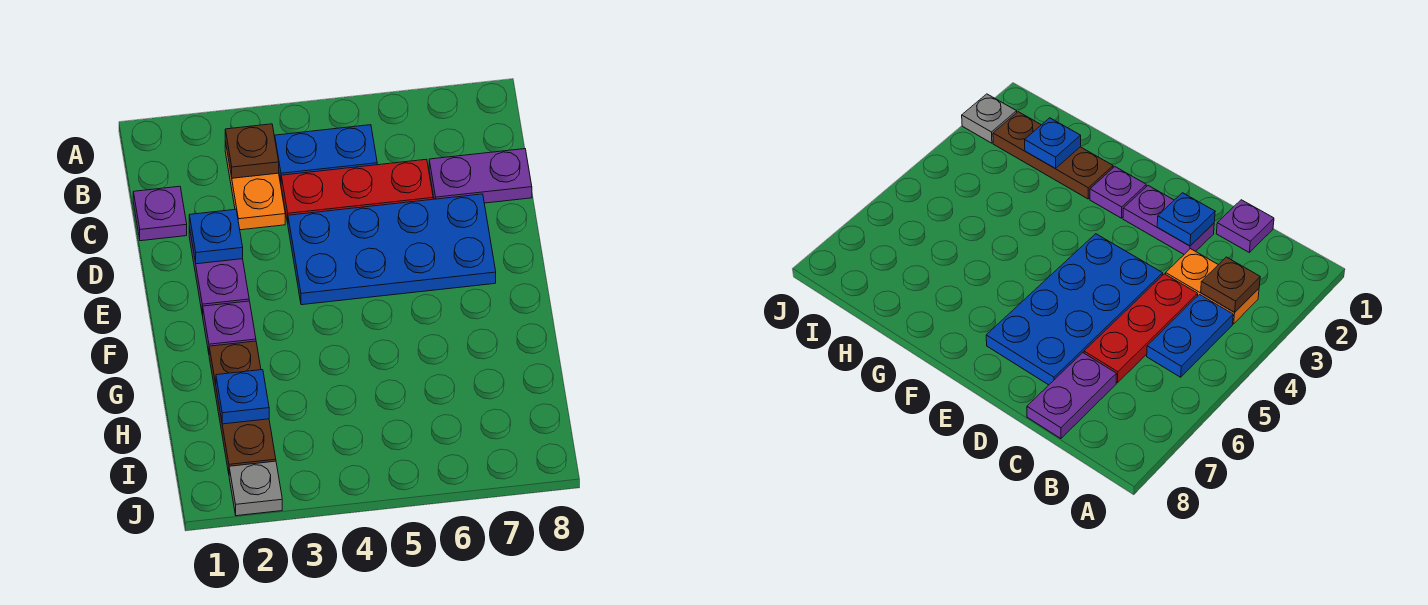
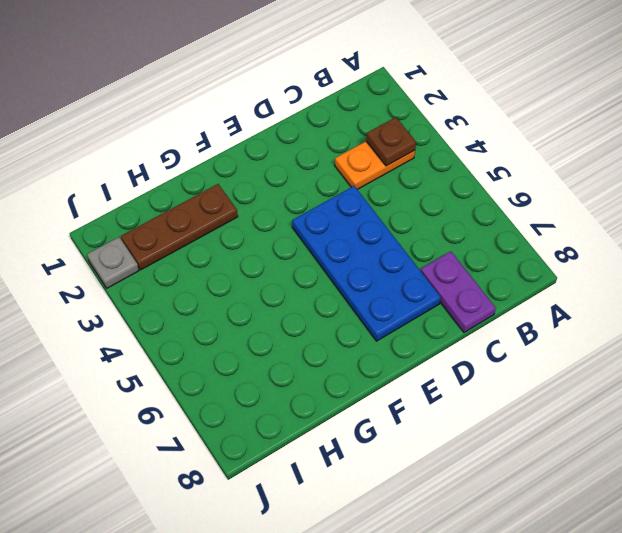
none -> blue 1x2 plate [275,125,377,181]
none -> purple 1x1 plate [133,186,187,241]
none -> red 1x3 plate [281,159,433,223]

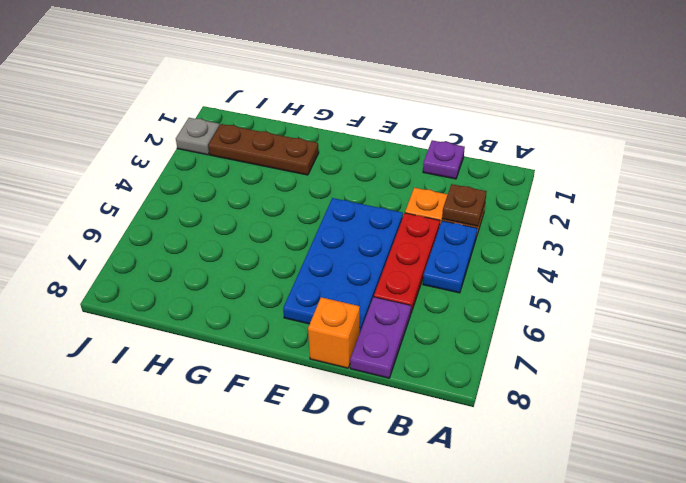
orange 1x1 brick [308,297,360,368] -> none
none -> purple 1x2 plate [189,227,249,315]
none -> purple 1x1 plate [203,301,256,353]
none -> blue 1x1 plate [189,209,243,264]

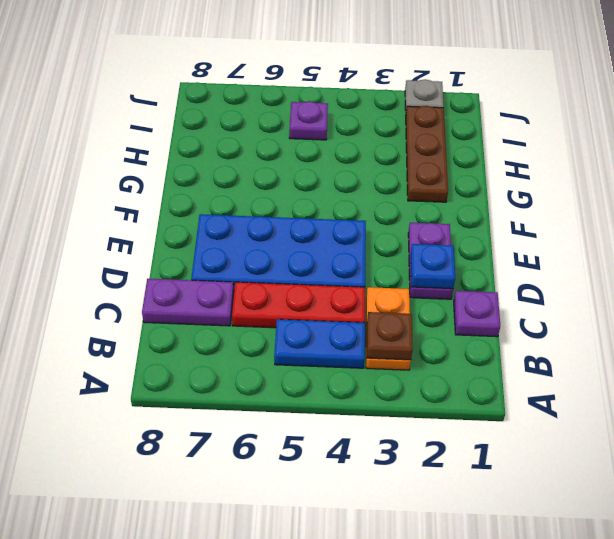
purple 1x1 plate [289,101,328,140] -> purple 1x1 plate moved to [203,301,256,353]
none -> blue 1x1 plate [216,370,269,424]

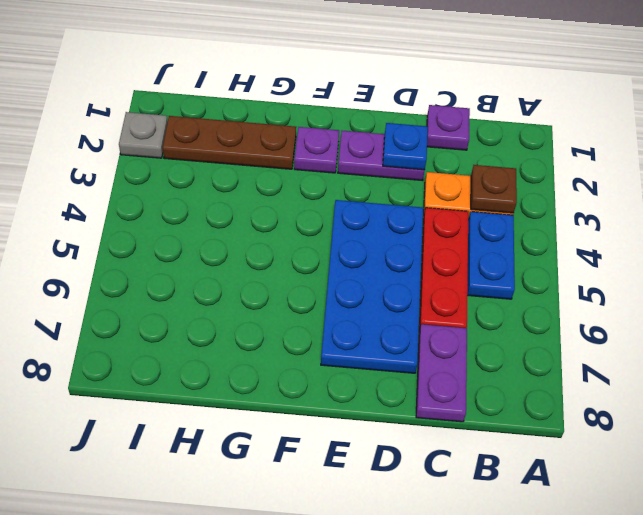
none -> blue 1x1 plate [216,370,269,424]

